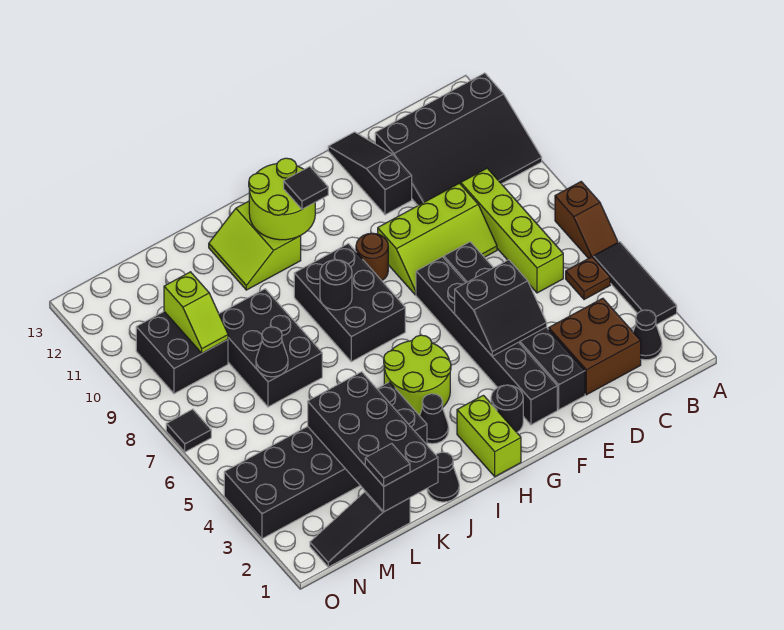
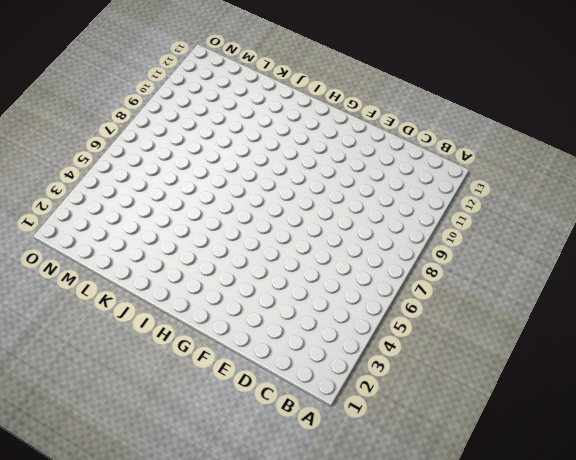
none -> black 1x3 tile [593,242,677,325]
none -> brown 1x2 slope [555,182,618,258]
none -> black 3x4 slope [375,73,542,205]
none -> black 1x1 cone [633,310,662,360]

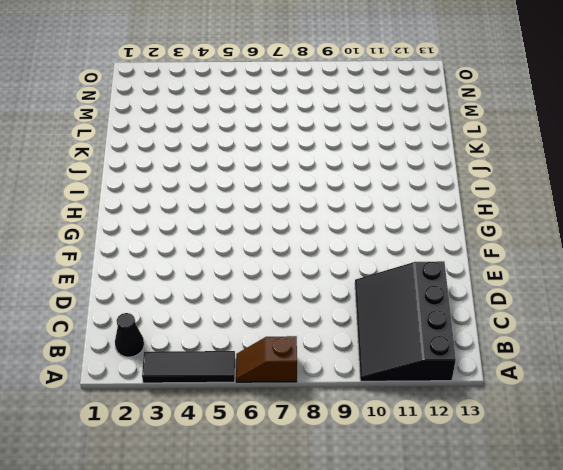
none -> brown 1x1 plate [566,257,610,300]
none -> brown 2x2 brick [549,298,641,395]
none -> lime 1x4 brick [461,168,563,293]
none -> lime 2x3 slope [378,183,497,295]

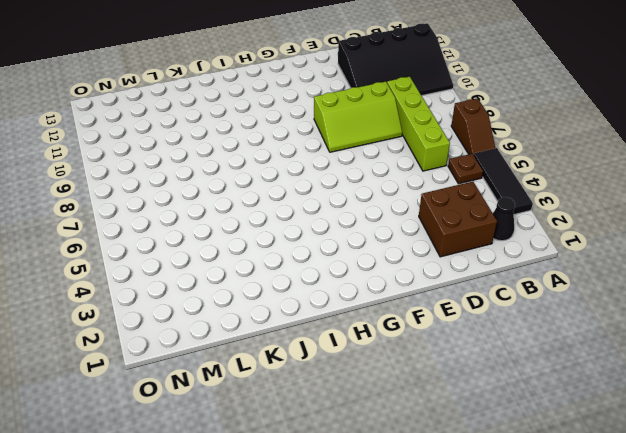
none -> black 1x6 brick [444,242,585,410]
none -> black 1x3 slope [328,132,412,215]
none -> black 1x6 brick [416,257,557,425]
none -> black 1x1 round brick [491,385,523,432]

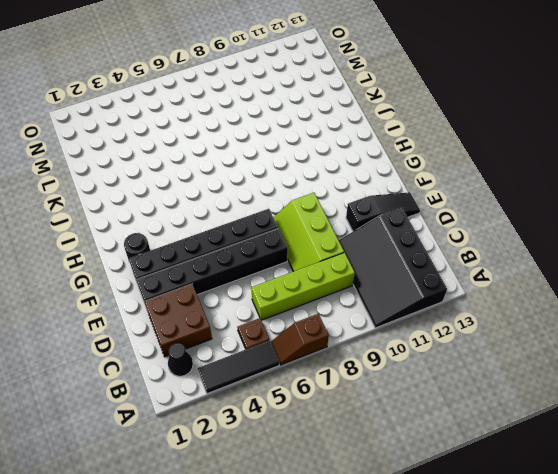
none -> brown 1x1 round brick [356,233,388,281]
none -> lime 1x2 brick [457,395,521,476]
none -> lime 2x2 round brick [384,335,451,416]
none -> black 2x3 brick [294,244,405,362]

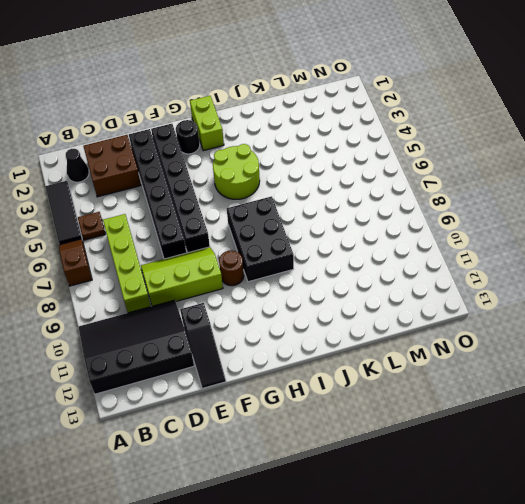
none -> black 1x1 cone [420,394,449,444]
none -> lime 2x2 slope [209,201,301,290]
none -> black 1x1 cone [427,452,459,502]
none -> black 2x6 brick [224,382,427,539]

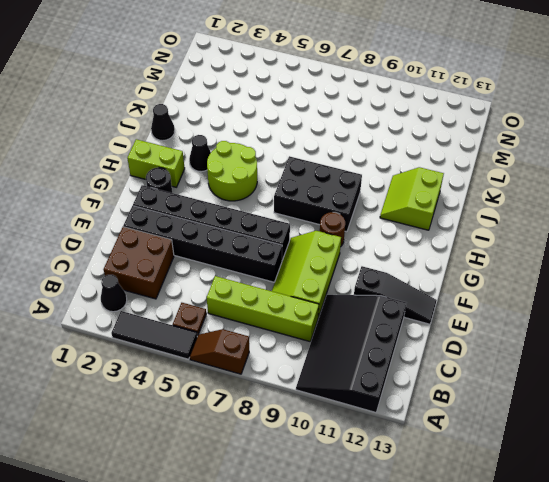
lime 2x2 slope [380,167,444,230] -> lime 2x2 slope turned to [209,201,301,290]
none -> black 2x6 brick [224,382,427,539]
none -> black 2x3 brick [219,289,322,407]
none -> black 1x3 slope [310,491,410,567]
none -> black 2x2 brick [136,312,228,394]

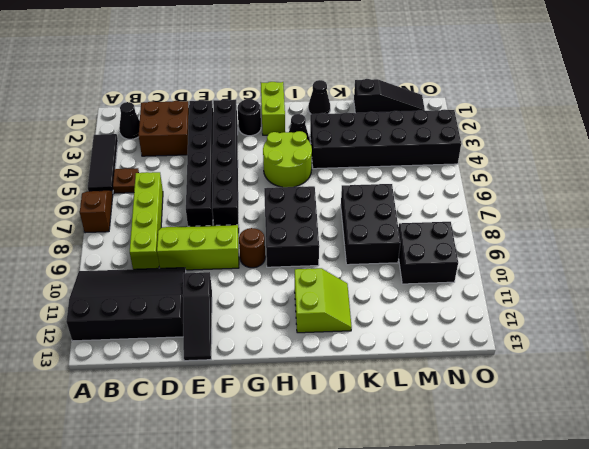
none -> black 1x1 tile [166,409,211,452]
none -> black 2x2 slope [455,260,547,356]
none -> lime 2x2 round brick [249,158,315,240]
none -> black 1x1 round brick [320,260,352,310]

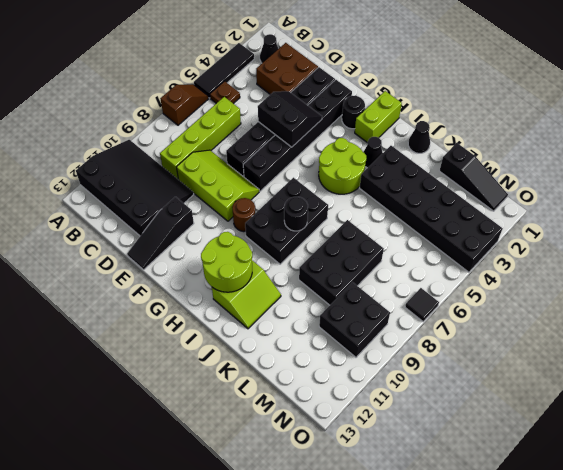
none -> black 2x4 brick [308,372,438,512]
none -> black 1x1 cone [256,327,288,377]
none -> lime 1x2 slope [164,272,228,353]
none -> black 1x1 tile [284,167,328,209]

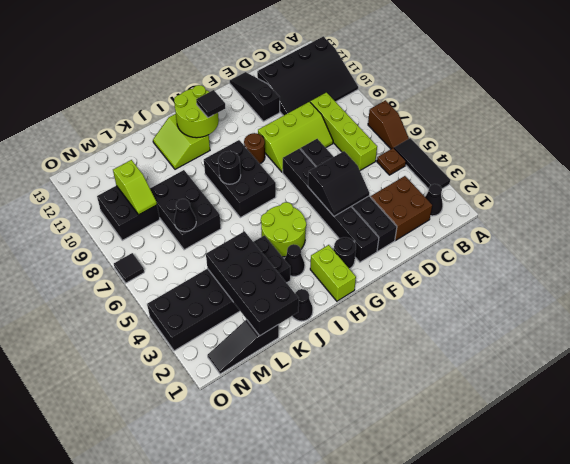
none -> black 1x1 tile [365,444,410,486]

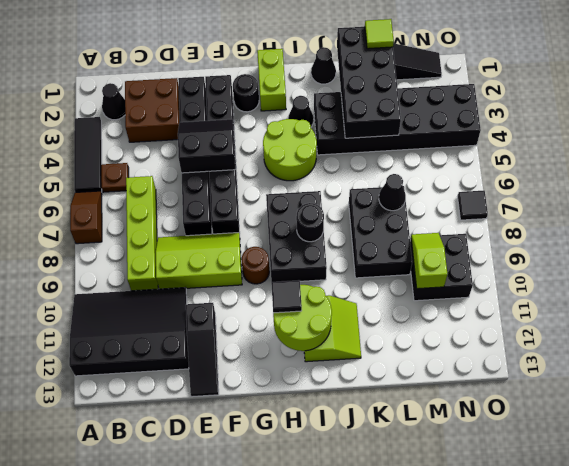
lime 1x1 tile [365,19,394,49] -> black 1x1 tile [365,444,410,486]

